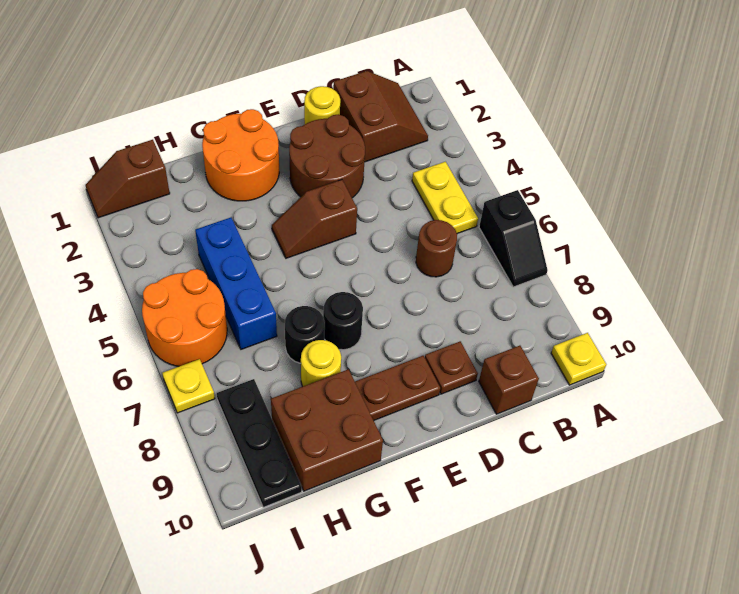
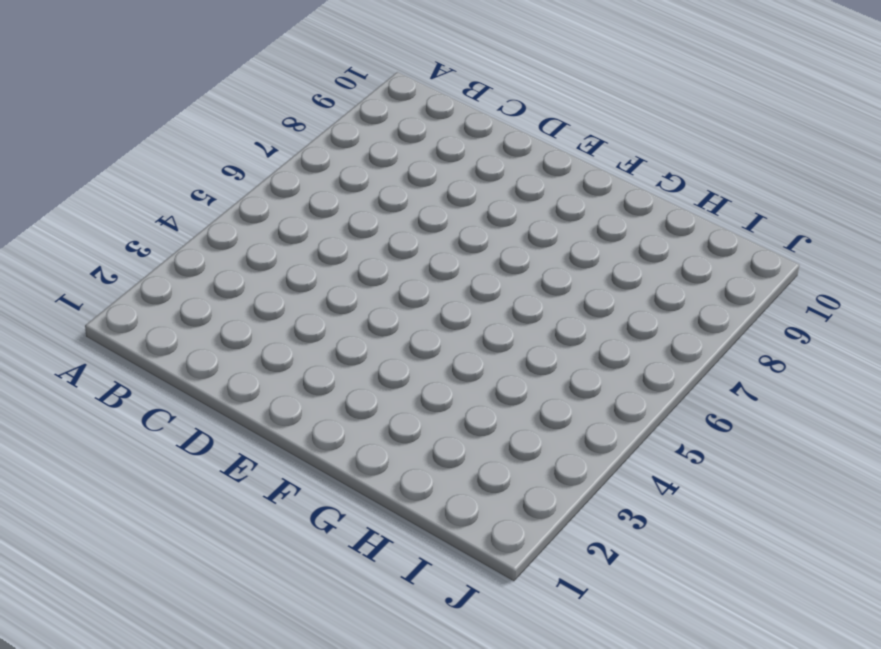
none -> black 1x2 slope [479,190,547,287]
none -> yellow 1x1 plate [551,333,606,385]
none -> brown 2x2 slope [333,71,428,162]

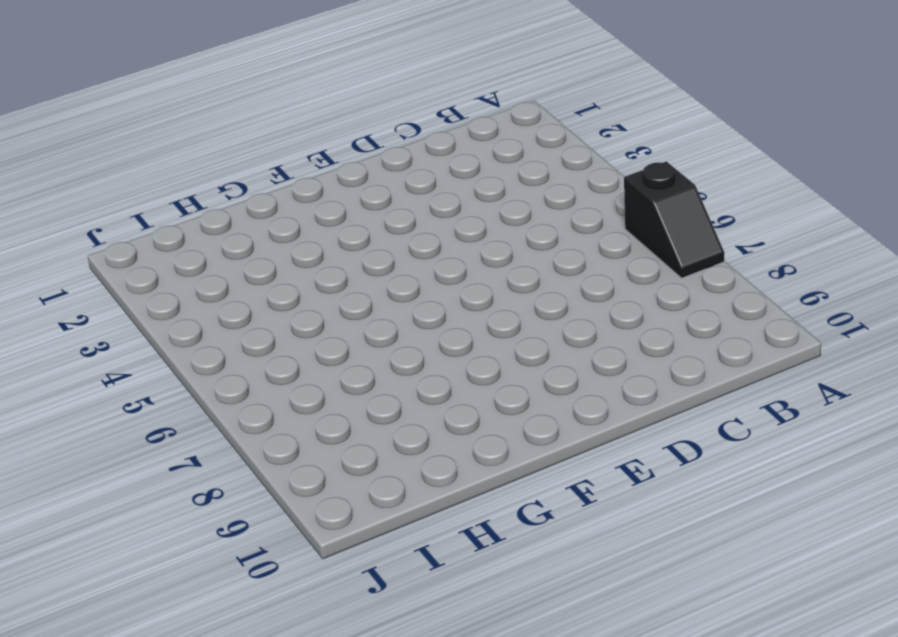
none -> yellow 1x1 plate [551,333,606,385]
none -> brown 2x2 slope [333,71,428,162]
none -> yellow 1x2 plate [412,162,478,234]

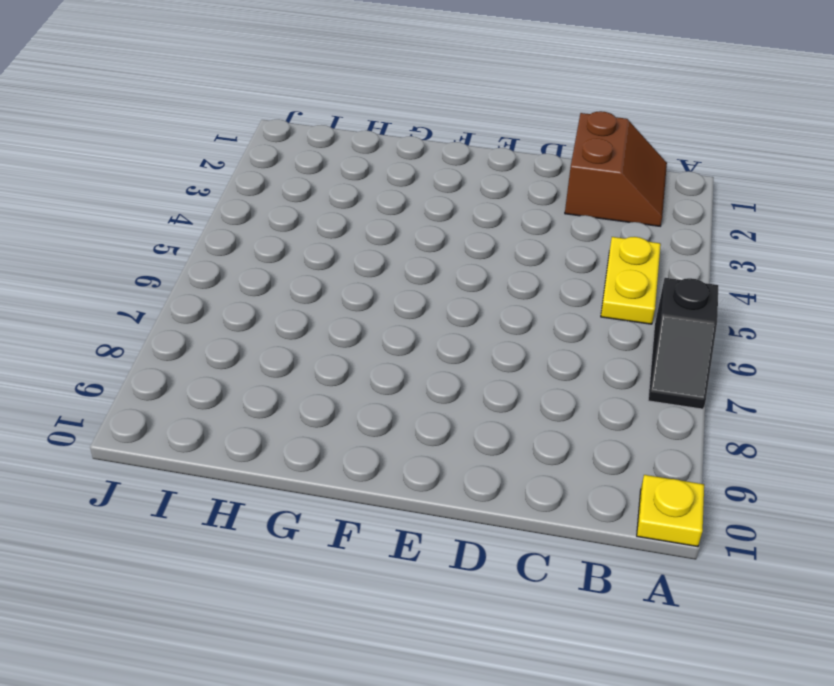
none -> brown 1x1 round brick [416,220,457,277]
none -> brown 1x1 brick [479,346,539,414]
none -> yellow 1x1 round brick [304,86,340,124]

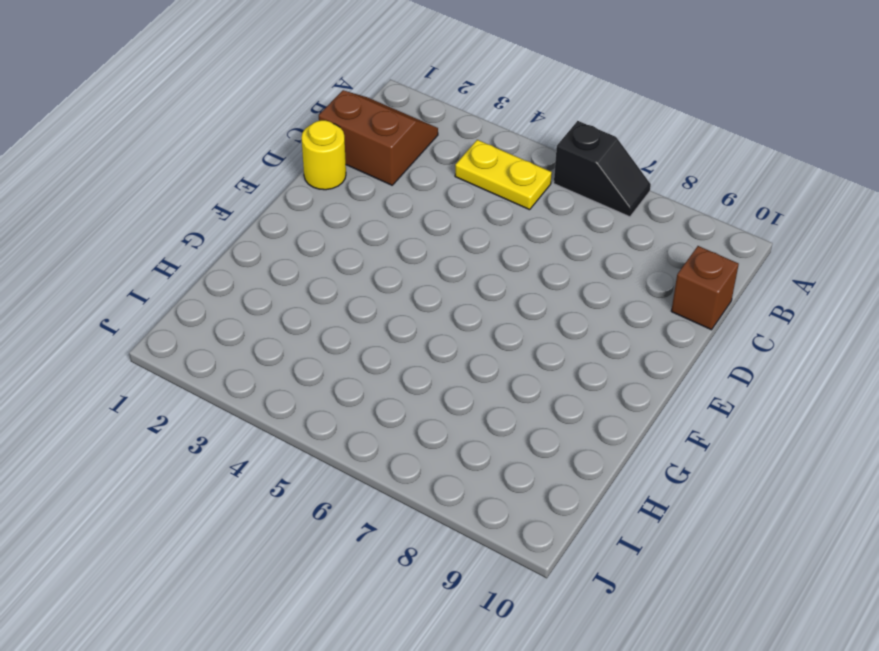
none -> yellow 1x1 plate [551,333,606,385]
none -> brown 1x1 round brick [416,220,457,277]
none -> brown 2x2 round brick [289,114,365,198]

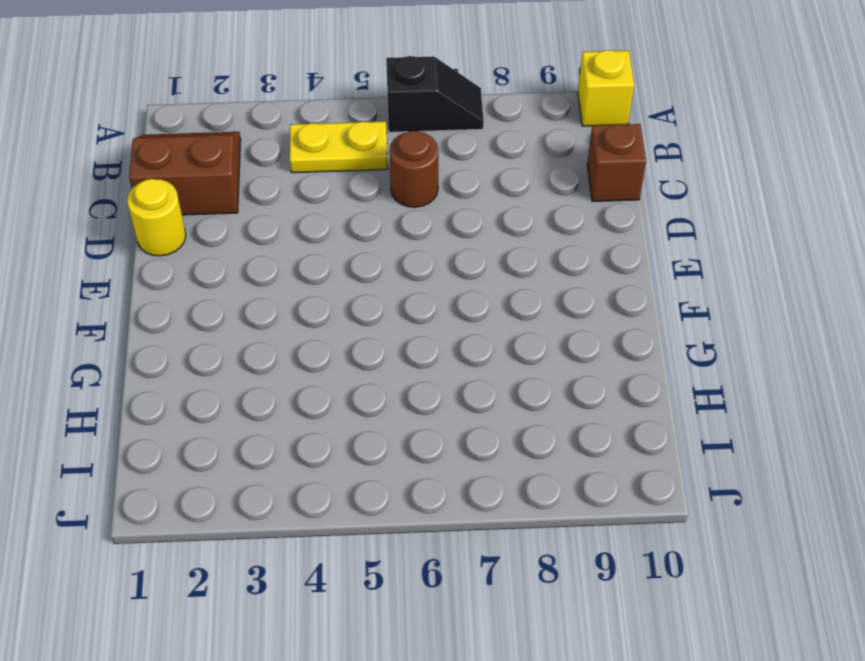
yellow 1x1 brick [578,50,634,126] -> yellow 1x1 plate [551,333,606,385]
none -> brown 2x2 round brick [289,114,365,198]
none -> brown 1x1 plate [425,341,478,394]
none -> brown 1x2 slope [272,180,357,258]

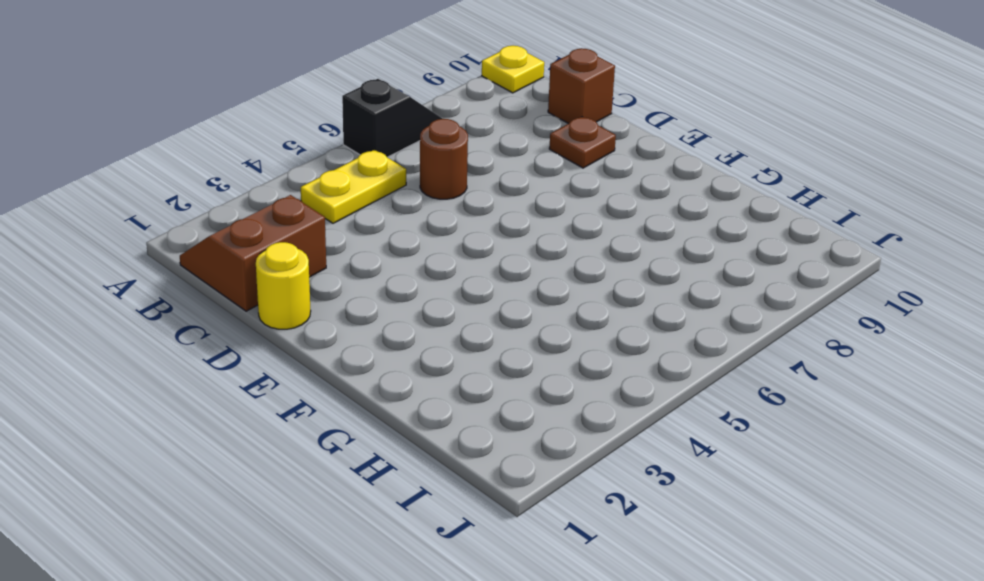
none -> brown 2x2 round brick [289,114,365,198]
none -> brown 1x2 slope [272,180,357,258]
none -> brown 1x2 plate [355,356,440,420]

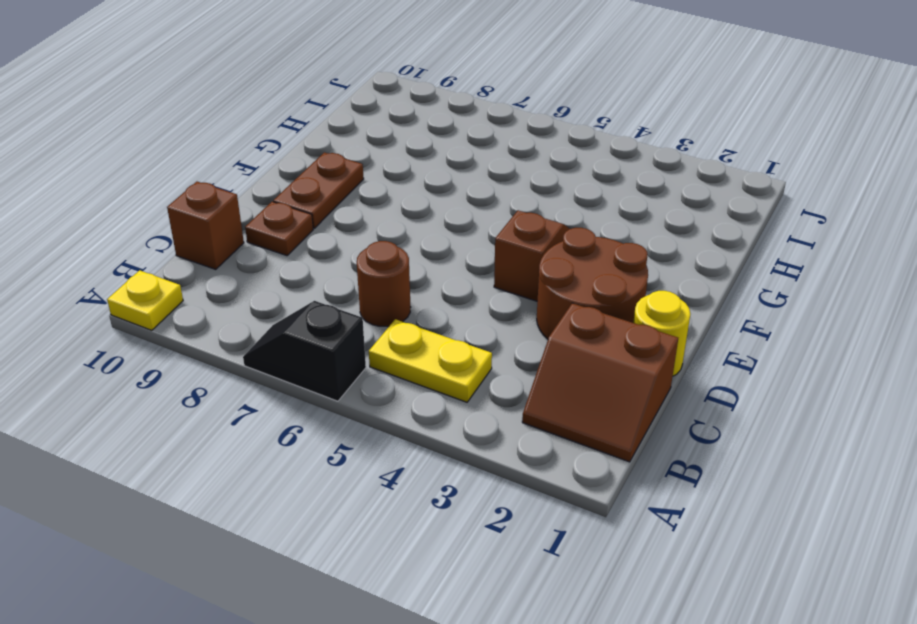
none -> orange 2x2 round brick [202,109,279,201]
none -> black 1x1 round brick [323,292,363,350]
none -> black 1x1 round brick [285,306,325,363]

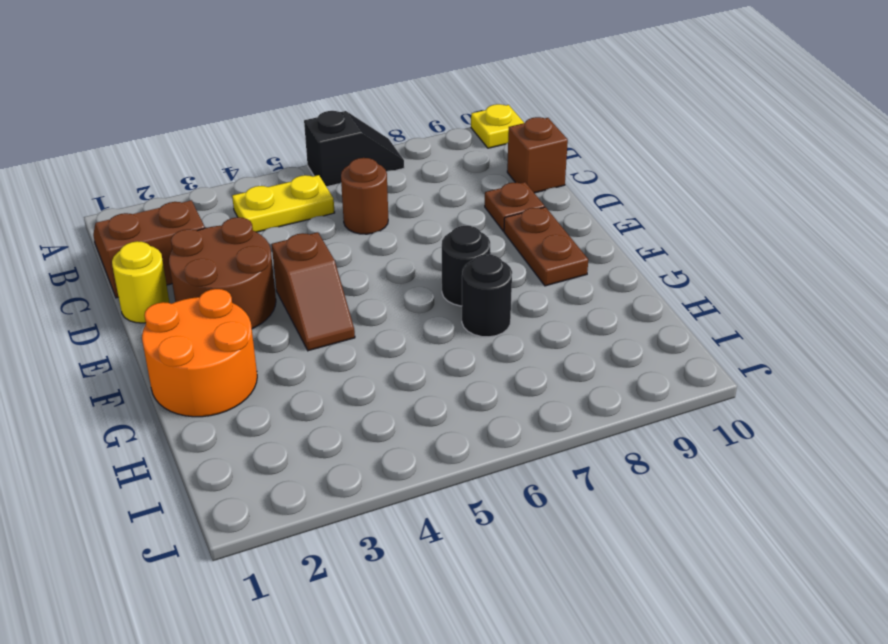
none -> yellow 1x1 round brick [301,340,341,387]
none -> brown 2x2 brick [271,369,383,491]
none -> blue 1x3 brick [195,218,277,349]

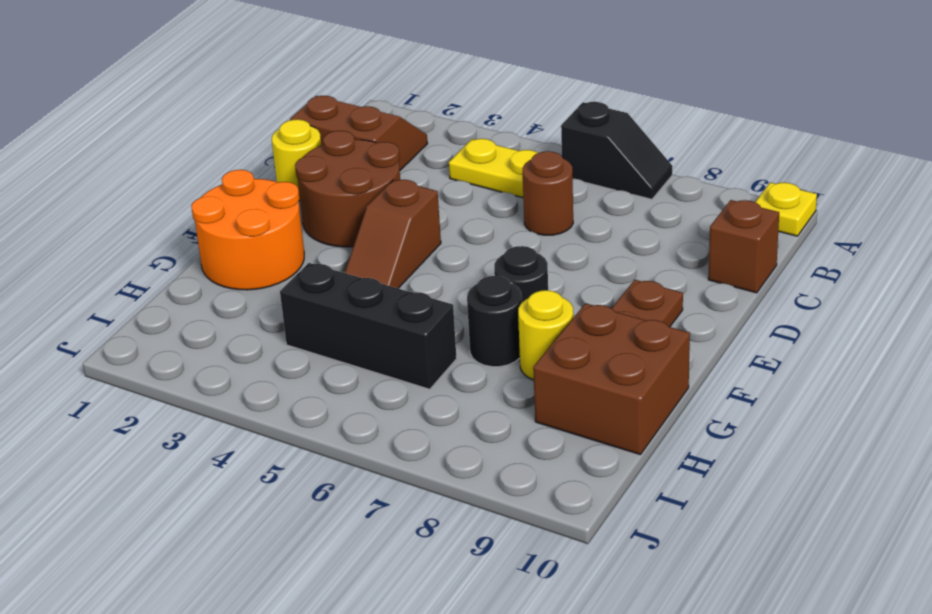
black 1x3 brick [280,263,457,389] -> blue 1x3 brick [195,218,277,349]
none -> brown 1x1 plate [425,341,478,394]
none -> brown 1x2 slope [85,140,170,218]
none -> orange 2x2 round brick [142,269,227,366]

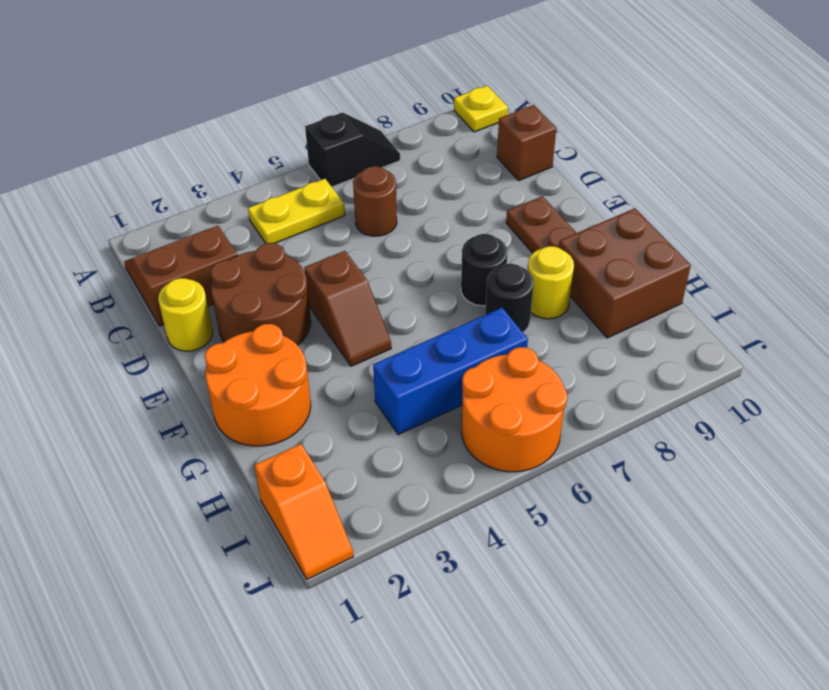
orange 1x2 slope [254,444,353,579] -> brown 1x2 slope [85,140,170,218]
none -> brown 1x1 plate [425,341,478,394]
none -> black 1x3 plate [217,379,302,507]
none -> yellow 1x1 plate [162,359,215,413]

